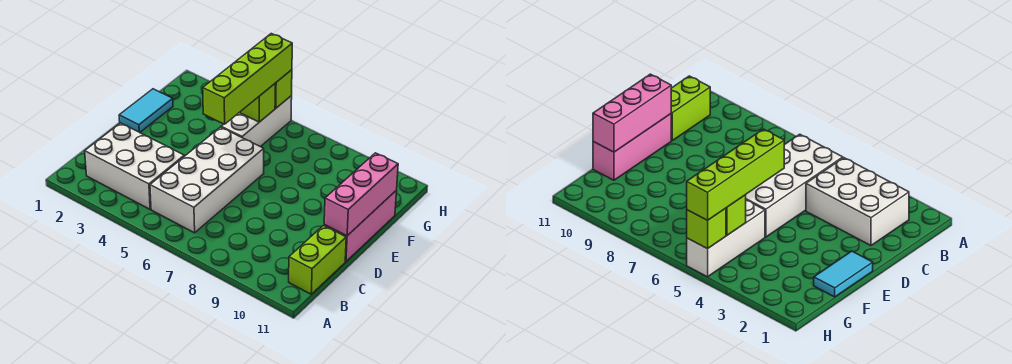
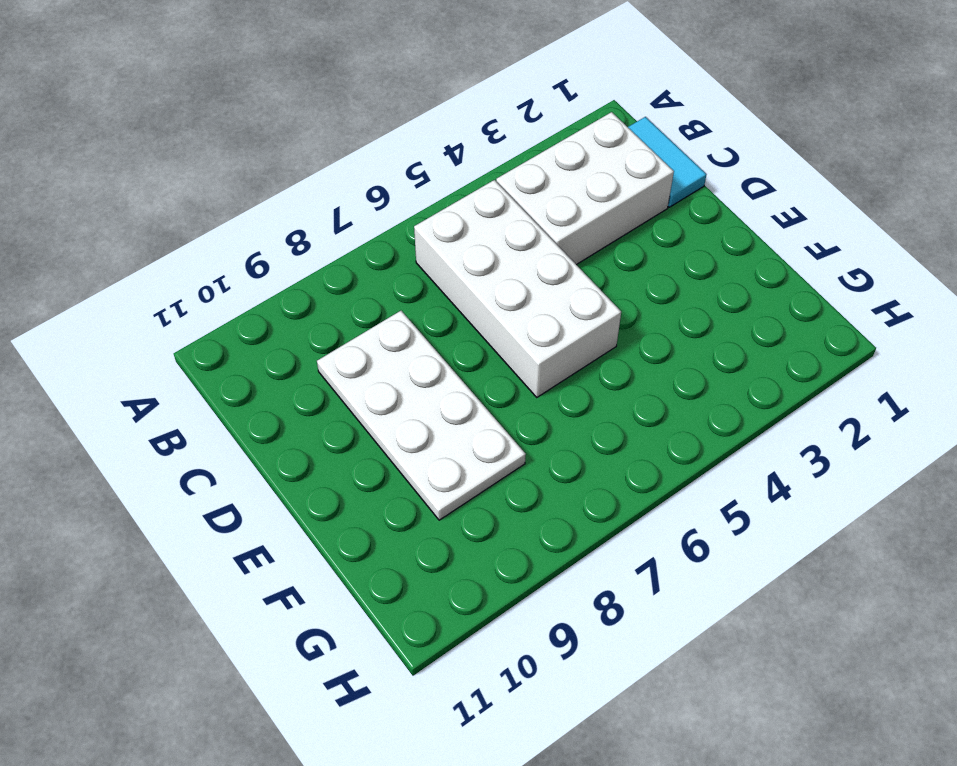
cyan 1x2 tile [628,117,707,207] -> cyan 1x2 tile moved to [119,89,173,132]
white 2x4 plate [317,311,526,520] -> none
none -> lime 1x2 brick [289,226,346,294]
none -> pink 1x3 brick [324,190,397,262]

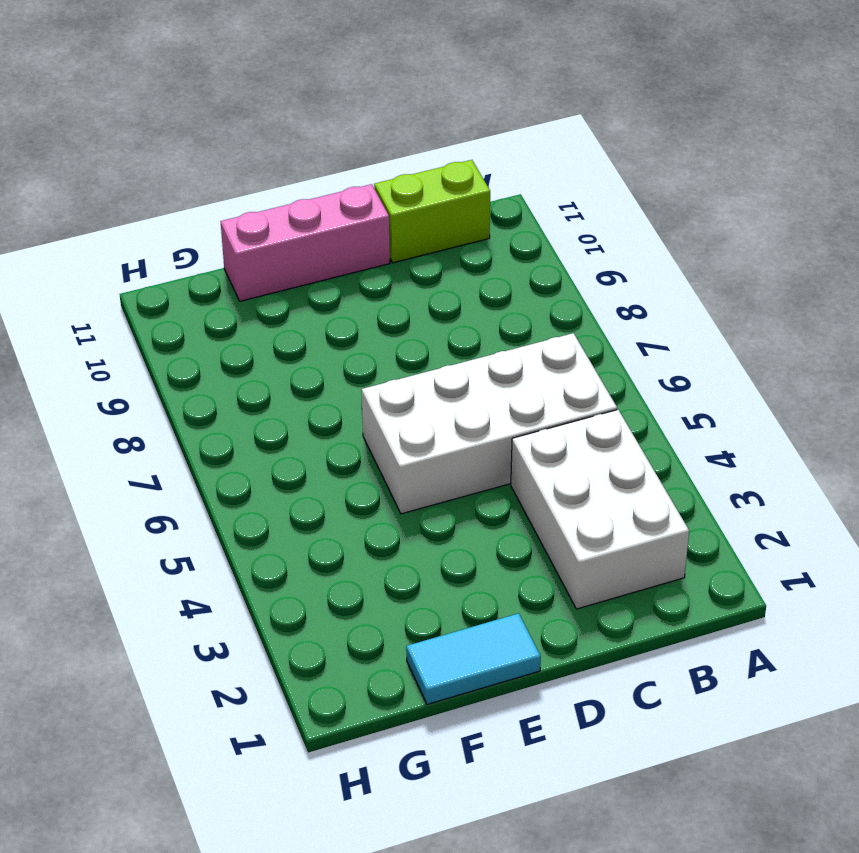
none -> white 1x3 brick [221,96,292,147]
none -> pink 1x3 brick [324,153,398,236]

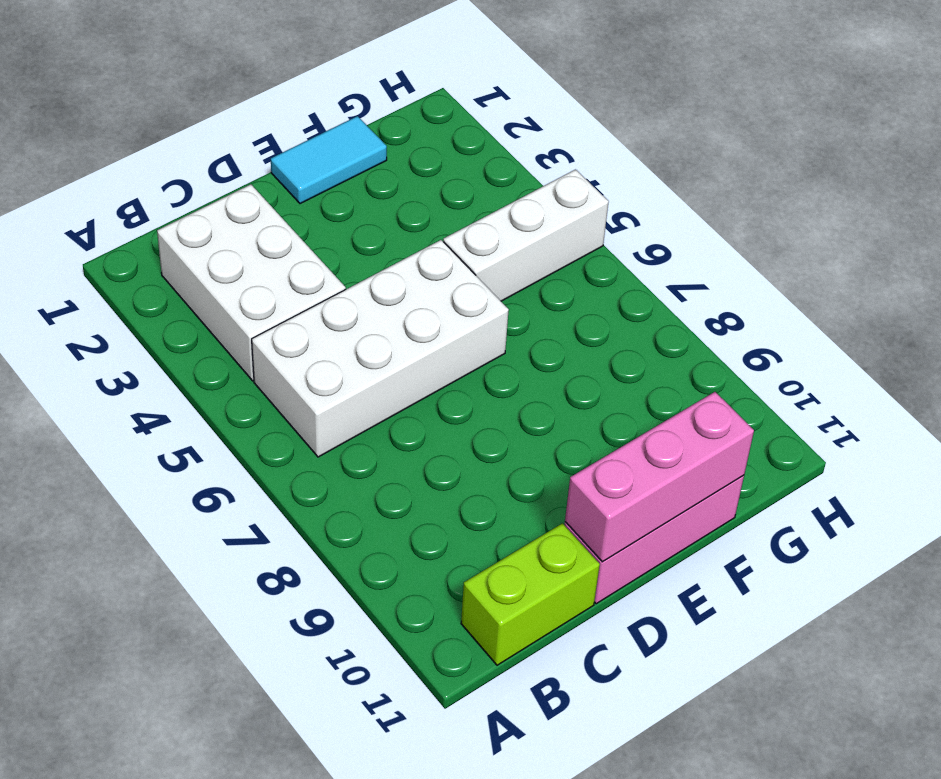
none -> lime 1x1 brick [239,84,275,122]
none -> lime 1x1 brick [275,70,292,108]

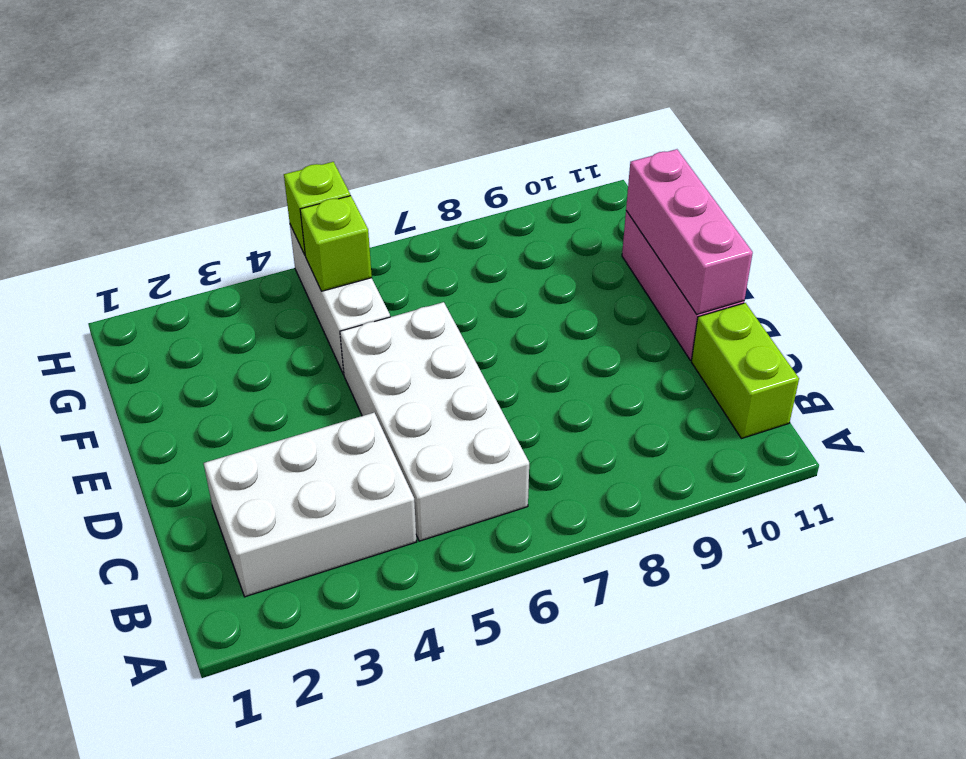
none -> cyan 1x2 tile [119,89,173,132]
none -> lime 1x4 brick [203,34,292,124]

